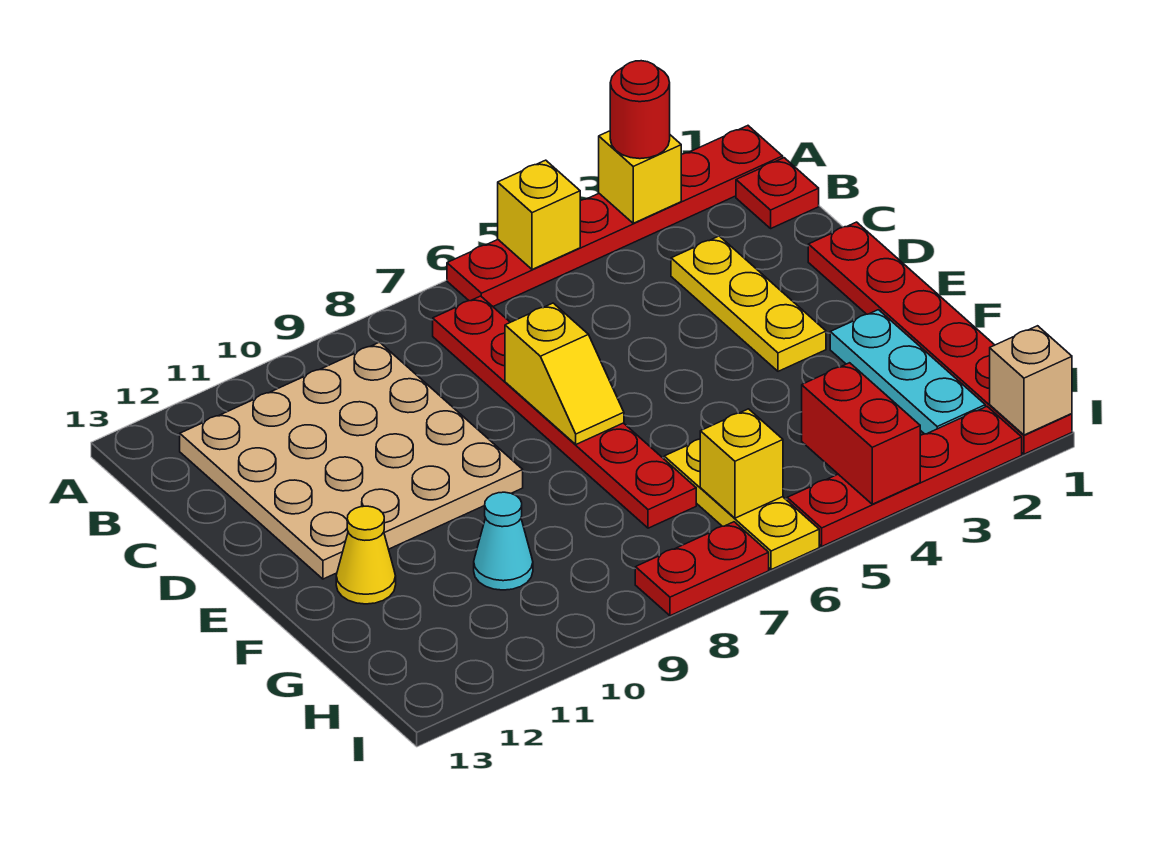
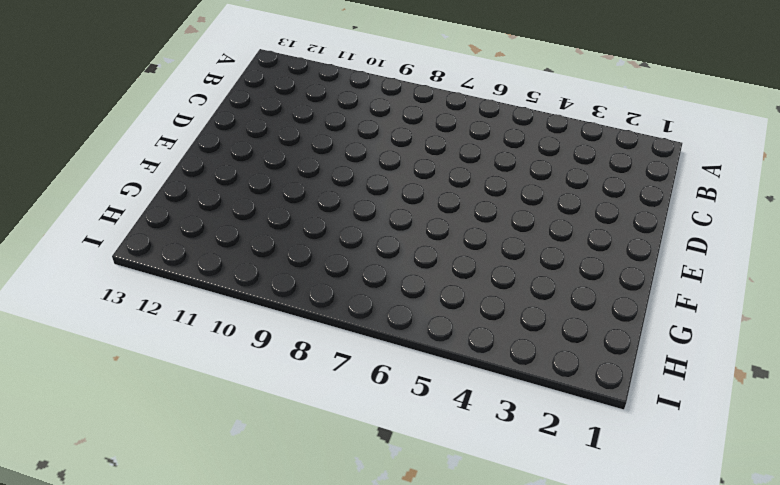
none -> red 1x6 plate [447,126,783,306]
none -> red 1x1 plate [736,158,819,228]
none -> red 1x6 plate [433,296,696,528]

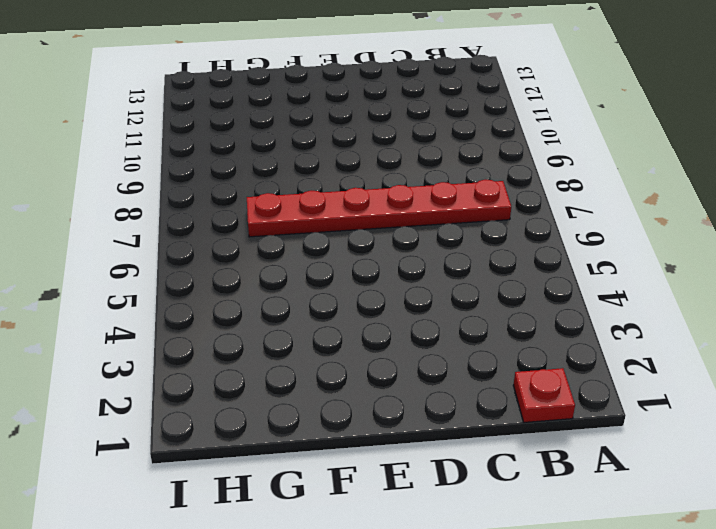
none -> red 1x6 plate [447,126,783,306]
none -> tan 4x4 plate [180,342,523,579]
none -> yellow 1x3 plate [671,236,826,371]

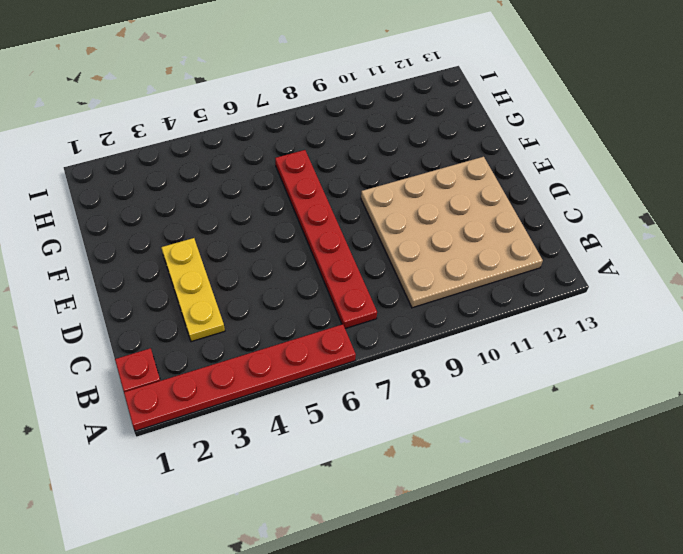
none -> red 1x6 plate [808,222,1072,454]
none -> cyan 1x3 plate [830,310,985,434]
none -> yellow 1x1 cone [336,506,396,604]

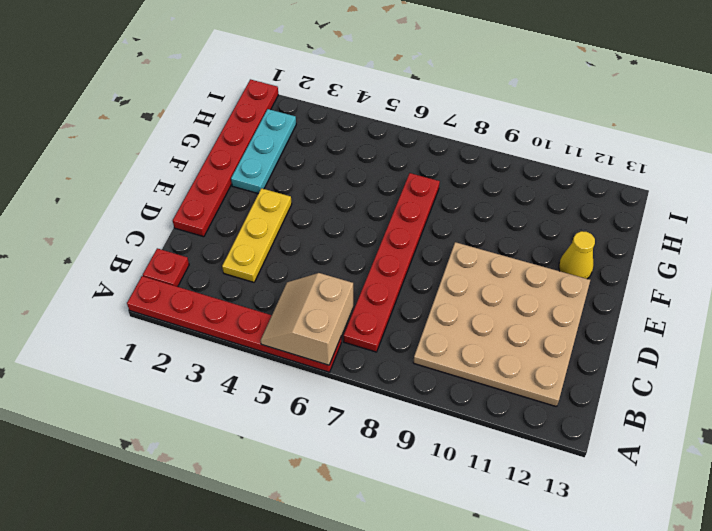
tan 2x2 slope [261,273,353,365] -> yellow 1x1 brick [498,160,580,270]
none -> yellow 1x3 plate [664,439,819,570]
none -> cyan 1x1 cone [474,492,533,590]
none -> red 1x4 plate [787,407,1022,546]

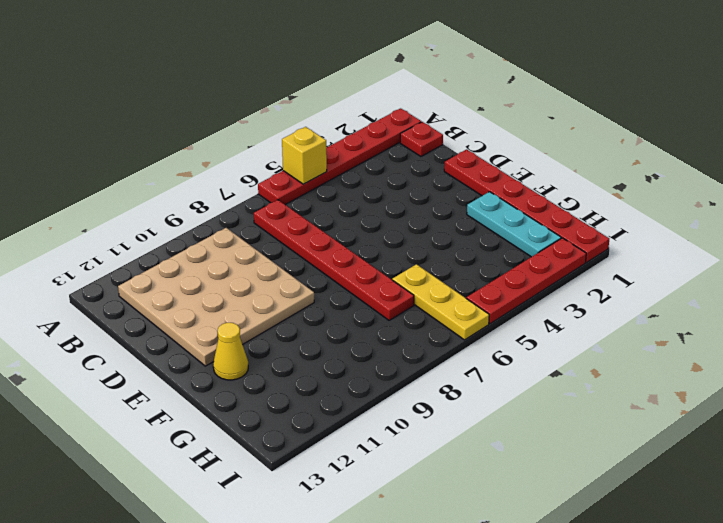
none -> yellow 1x3 plate [671,236,826,371]
none -> cyan 1x1 cone [474,492,533,590]
none -> red 1x2 plate [635,522,769,616]

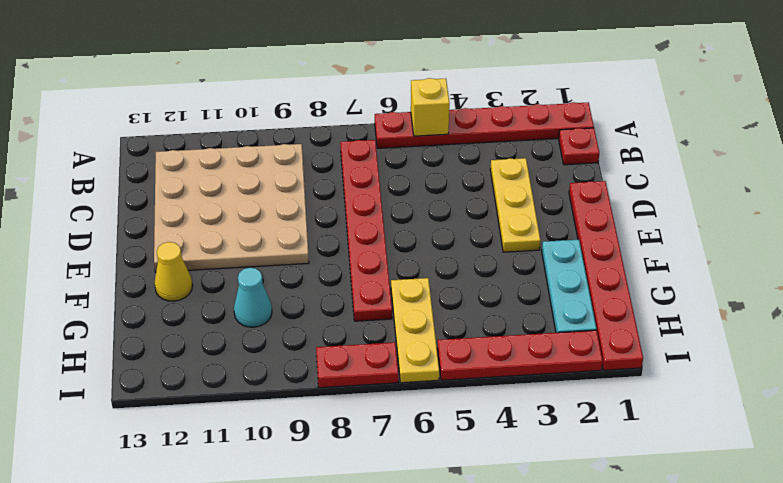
none -> yellow 1x1 brick [599,131,681,223]
none -> yellow 1x2 slope [505,303,624,444]
none -> red 1x2 brick [802,363,920,504]

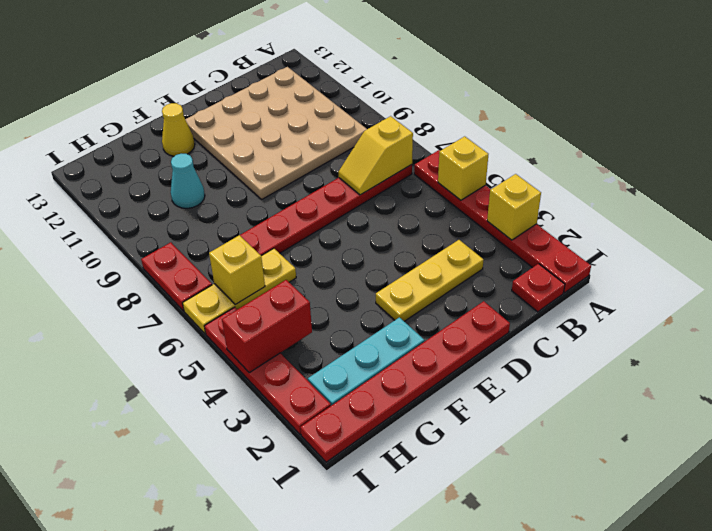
yellow 1x2 slope [338,116,413,195] -> yellow 1x2 slope moved to [505,303,624,444]
none -> tan 1x1 brick [990,326,1072,435]
none -> red 1x1 round brick [610,61,670,159]

